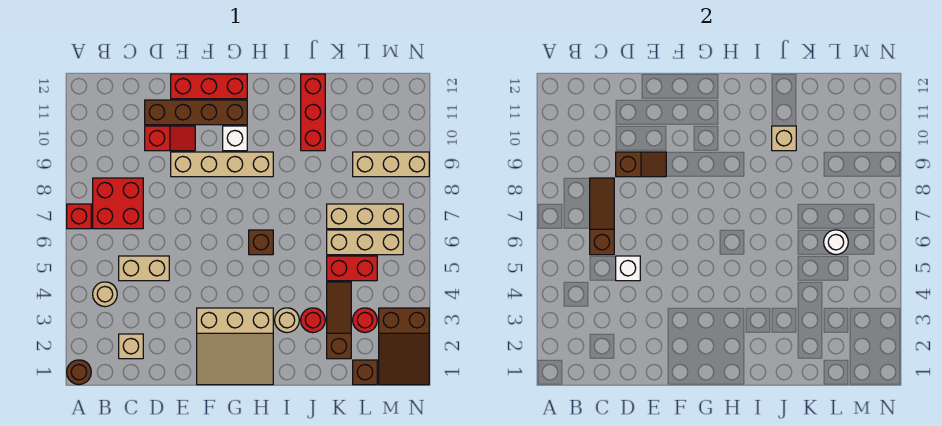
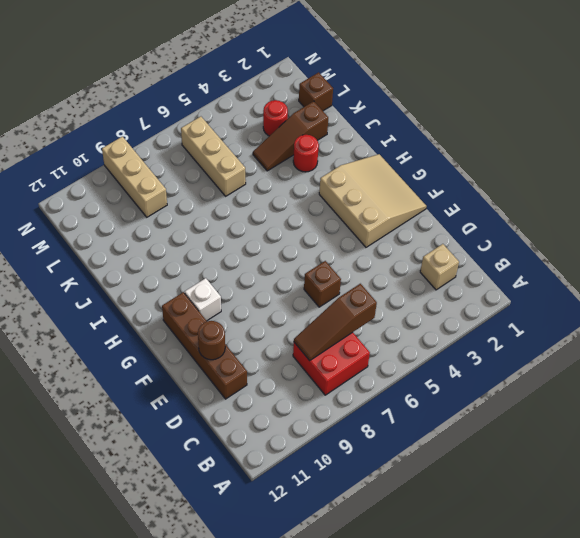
brown 1x1 brick [304,261,341,307] -> brown 1x1 brick moved to [249,230,273,255]
brown 1x1 round brick [198,321,225,360] -> brown 1x1 round brick moved to [67,360,91,385]
none -> red 1x1 brick [67,204,91,229]
none -> tan 1x1 round brick [93,282,117,307]
none -> tan 1x2 brick [119,256,169,281]

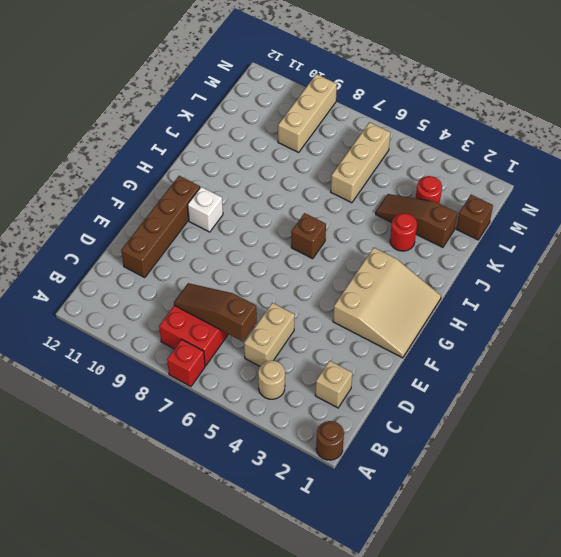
none -> red 1x2 slope [145,126,195,151]
none -> tan 1x4 brick [171,152,273,177]
none -> red 1x3 brick [171,74,247,99]

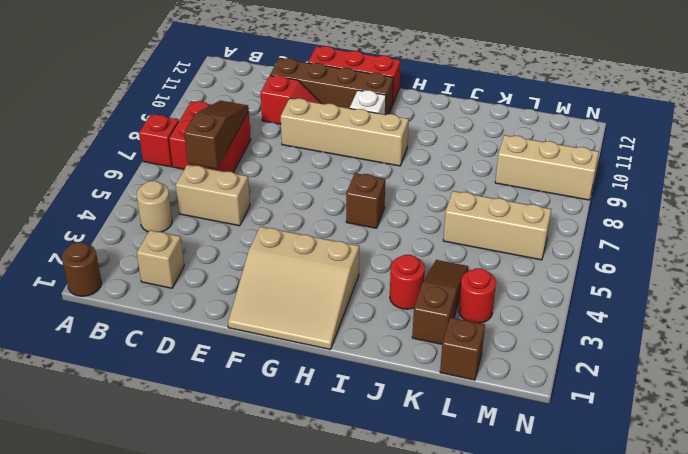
none -> tan 1x1 round brick [275,308,299,333]
none -> red 1x3 brick [301,74,325,151]
none -> red 1x2 brick [327,256,377,281]

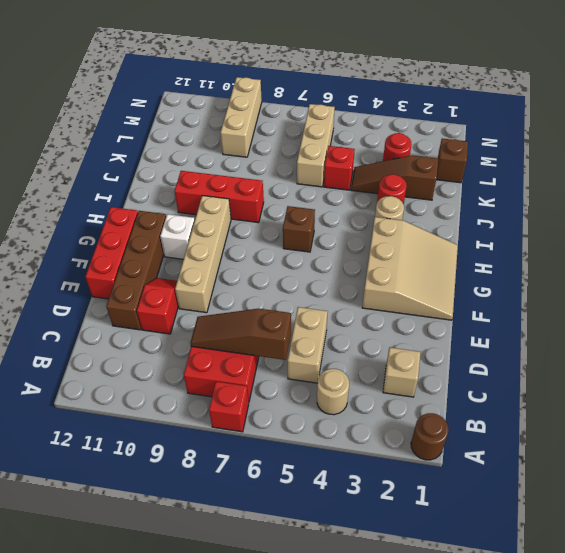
red 1x3 brick [174,171,264,223] -> red 1x3 brick moved to [301,74,325,151]
red 1x1 brick [324,146,355,190] -> red 1x2 brick [327,256,377,281]
none -> tan 1x3 brick [327,204,403,229]
none -> brown 2x3 slope [379,308,429,385]
none -> white 1x1 brick [616,256,640,281]

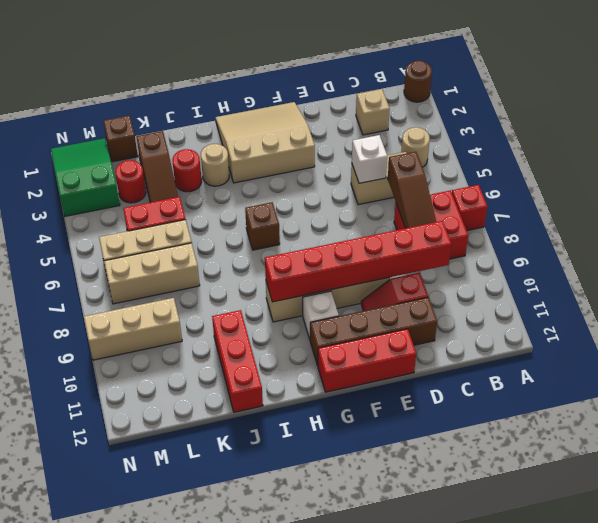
red 1x6 brick [265,221,451,302] -> brown 1x2 slope [616,152,666,177]
green 2x3 slope [51,138,120,216] -> brown 2x3 slope [379,308,429,385]
none -> tan 1x1 brick [772,126,796,151]
none -> white 1x1 round brick [824,230,848,255]

